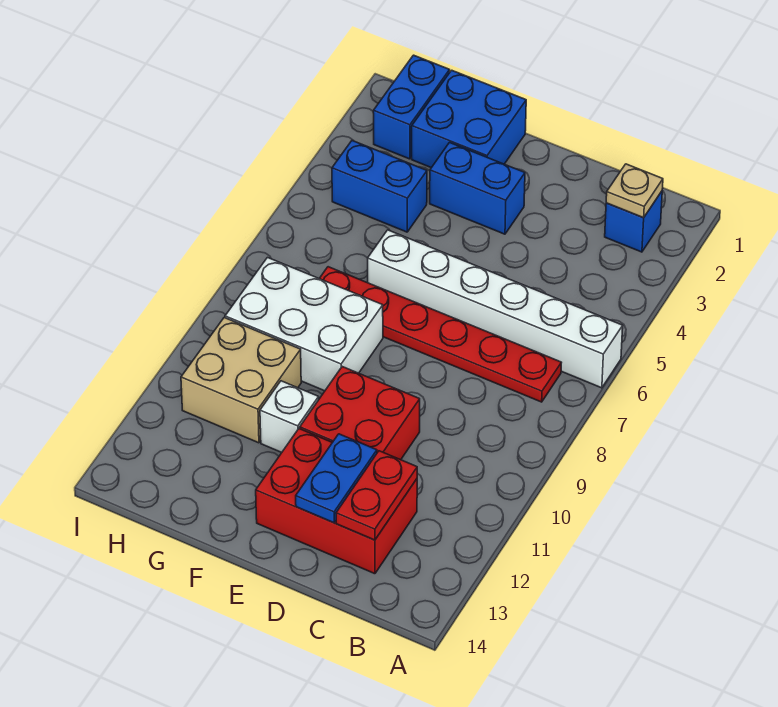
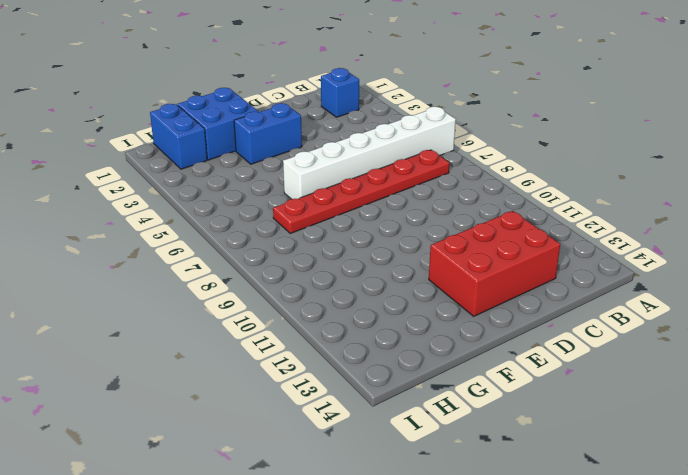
none -> red 2x2 brick [300,367,420,460]
none -> white 2x3 brick [225,258,383,391]
none -> white 1x1 brick [260,381,319,453]

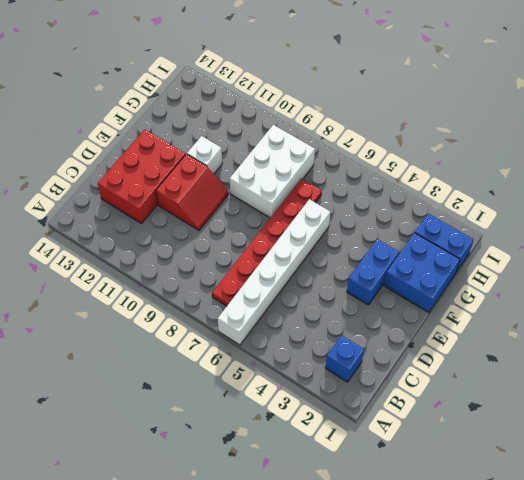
red 2x2 slope [156,154,229,230] -> red 2x2 brick [300,367,420,460]
none -> blue 1x2 brick [332,141,427,232]
none -> tan 2x2 brick [181,318,301,443]
none -> tan 1x1 plate [606,164,663,218]

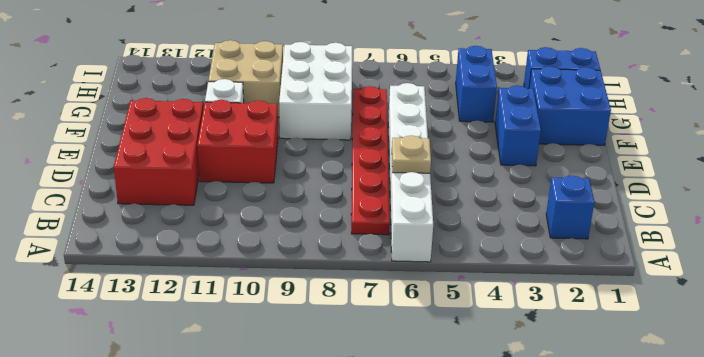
tan 1x1 plate [392,136,431,173] -> tan 1x1 plate moved to [606,164,663,218]
none -> red 1x2 plate [336,451,417,540]
none -> blue 1x2 plate [296,434,377,523]

